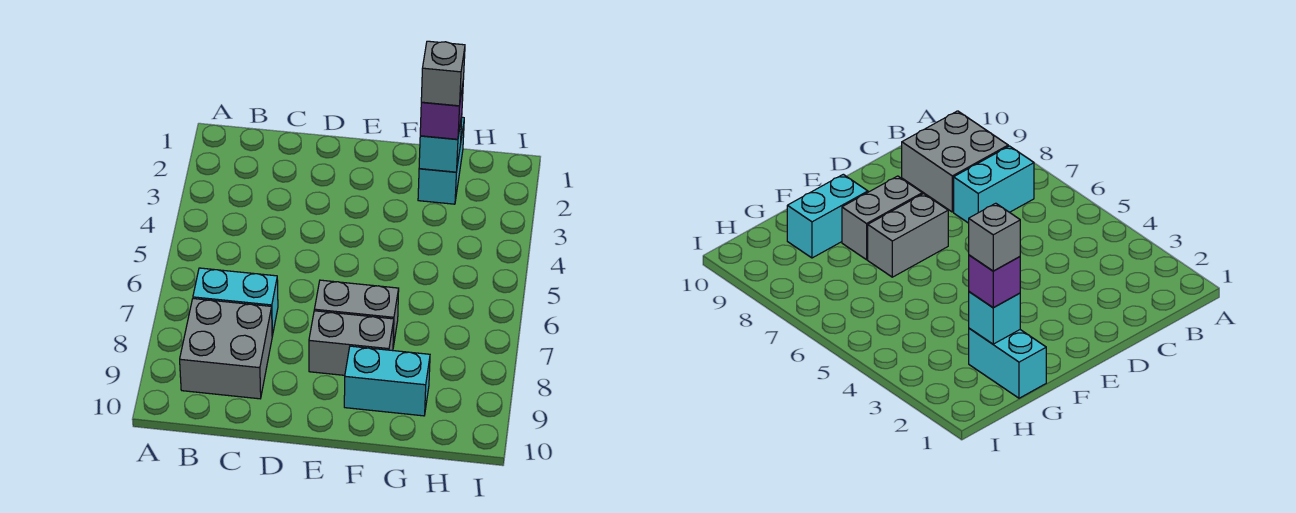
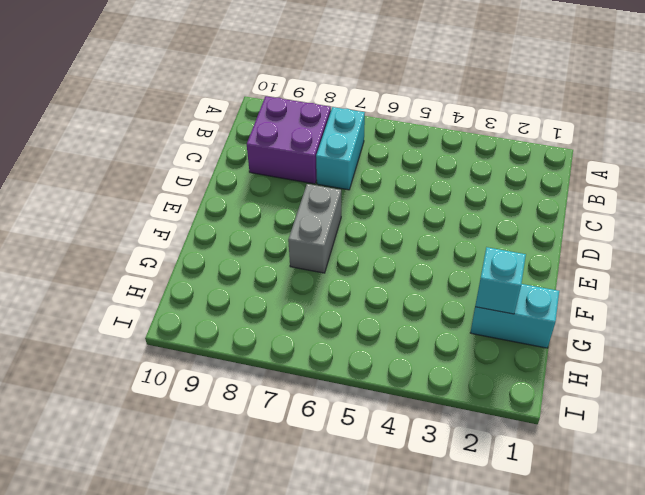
purple 2x2 brick [247,96,331,184] -> grey 2x2 brick [180,299,272,399]
none -> grey 1x2 brick [309,311,394,375]
none -> cyan 1x2 brick [344,346,430,416]

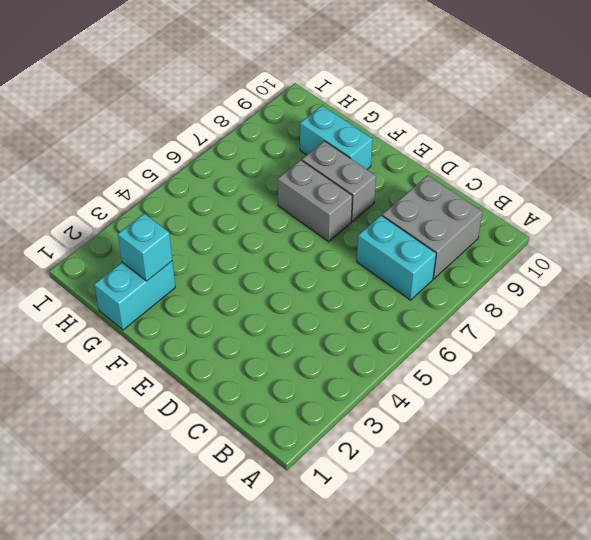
none -> purple 1x1 brick [420,86,463,139]
none -> grey 1x1 brick [421,41,465,106]

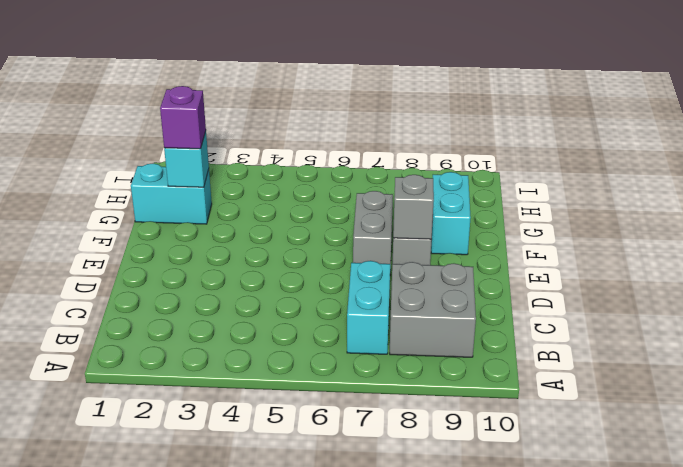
grey 1x1 brick [393,175,434,239] -> grey 1x1 brick moved to [421,41,465,106]

